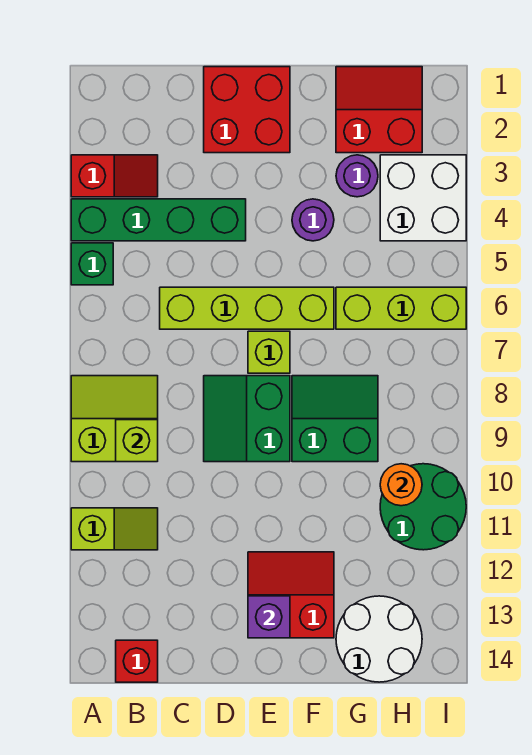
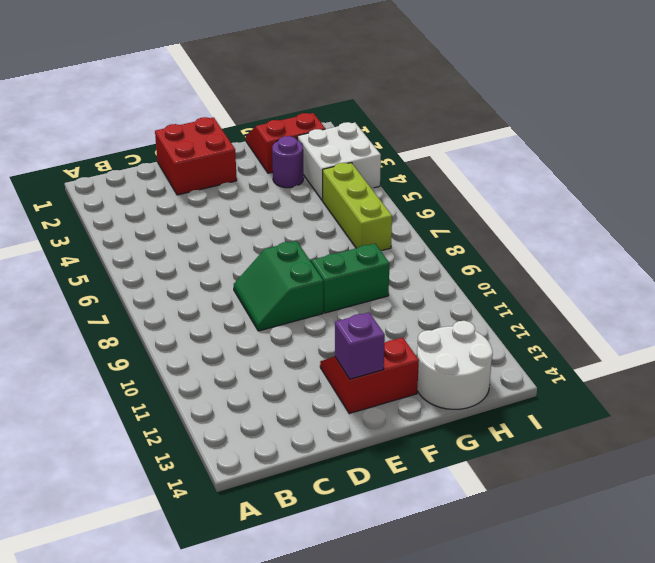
lime 1x3 brick [323,163,392,251] -> lime 1x3 brick turned to [336,287,466,329]
none -> red 1x2 slope [71,155,158,197]
none -> green 1x4 brick [71,199,246,241]
none -> green 1x1 brick [71,243,113,285]

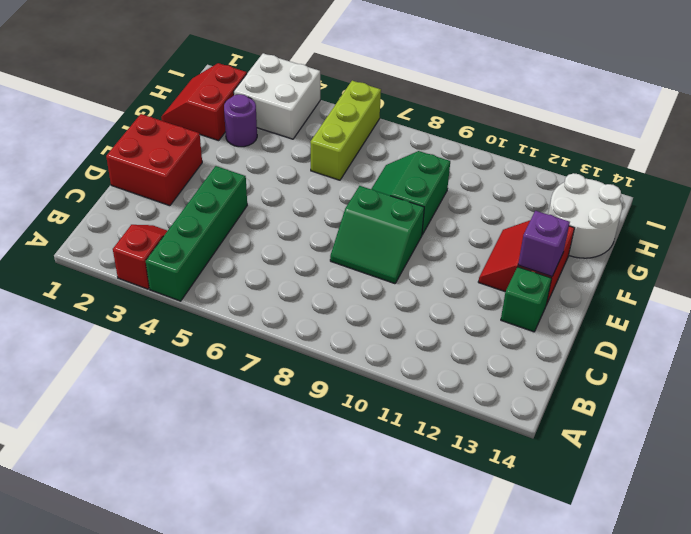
green 1x1 brick [501,267,552,332] -> green 1x1 brick moved to [71,243,113,285]
none -> lime 2x2 slope [71,376,158,462]
none -> lime 1x2 slope [71,508,158,550]
none -> red 1x1 brick [116,640,158,682]

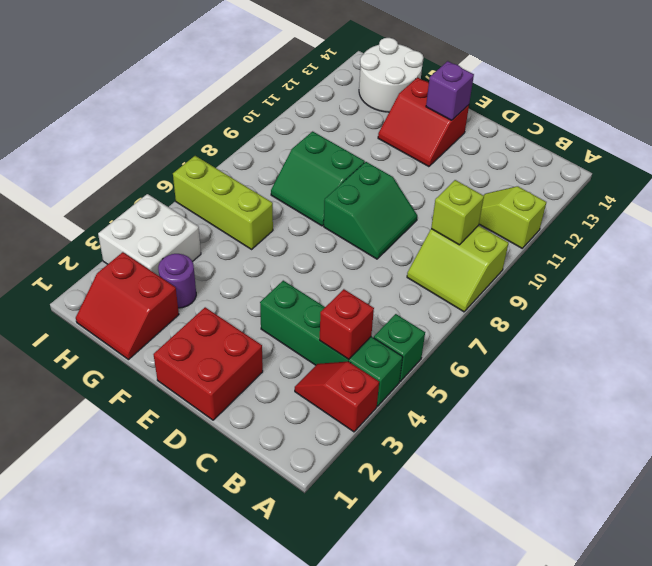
red 1x1 brick [320,289,374,359] -> red 1x1 brick moved to [116,640,158,682]
none -> lime 1x4 brick [160,287,334,329]
none -> lime 1x1 brick [248,331,290,373]
none -> purple 1x1 round brick [292,199,334,241]

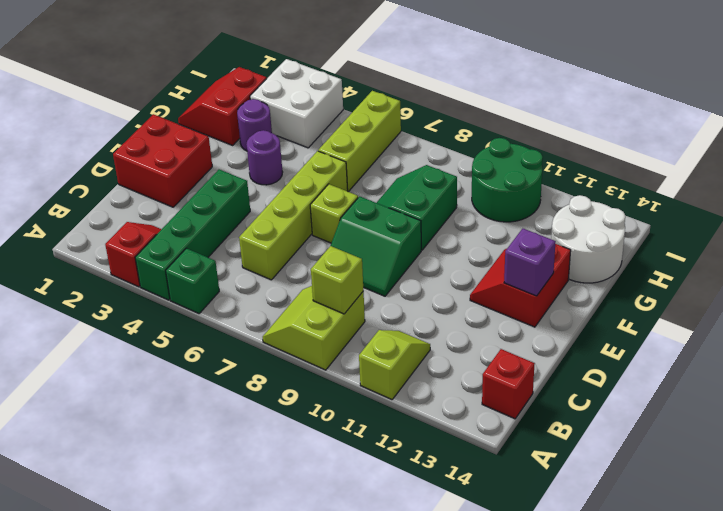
none -> orange 1x1 round brick [380,464,422,506]

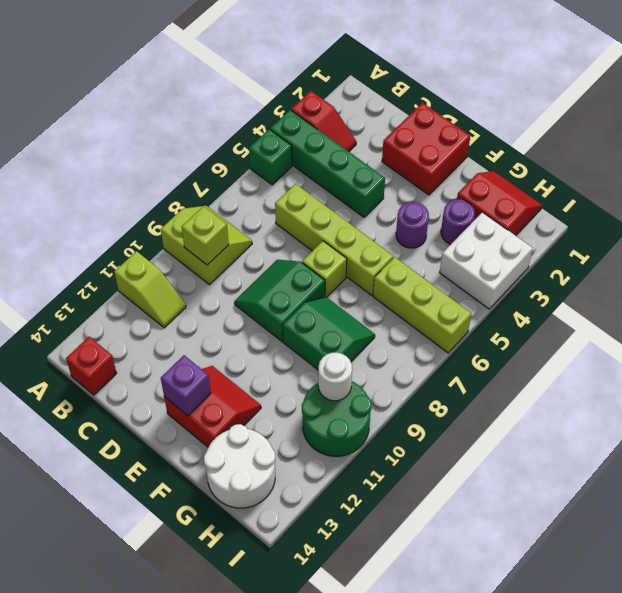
white 1x1 round brick [318,352,352,401] -> orange 1x1 round brick [380,464,422,506]

